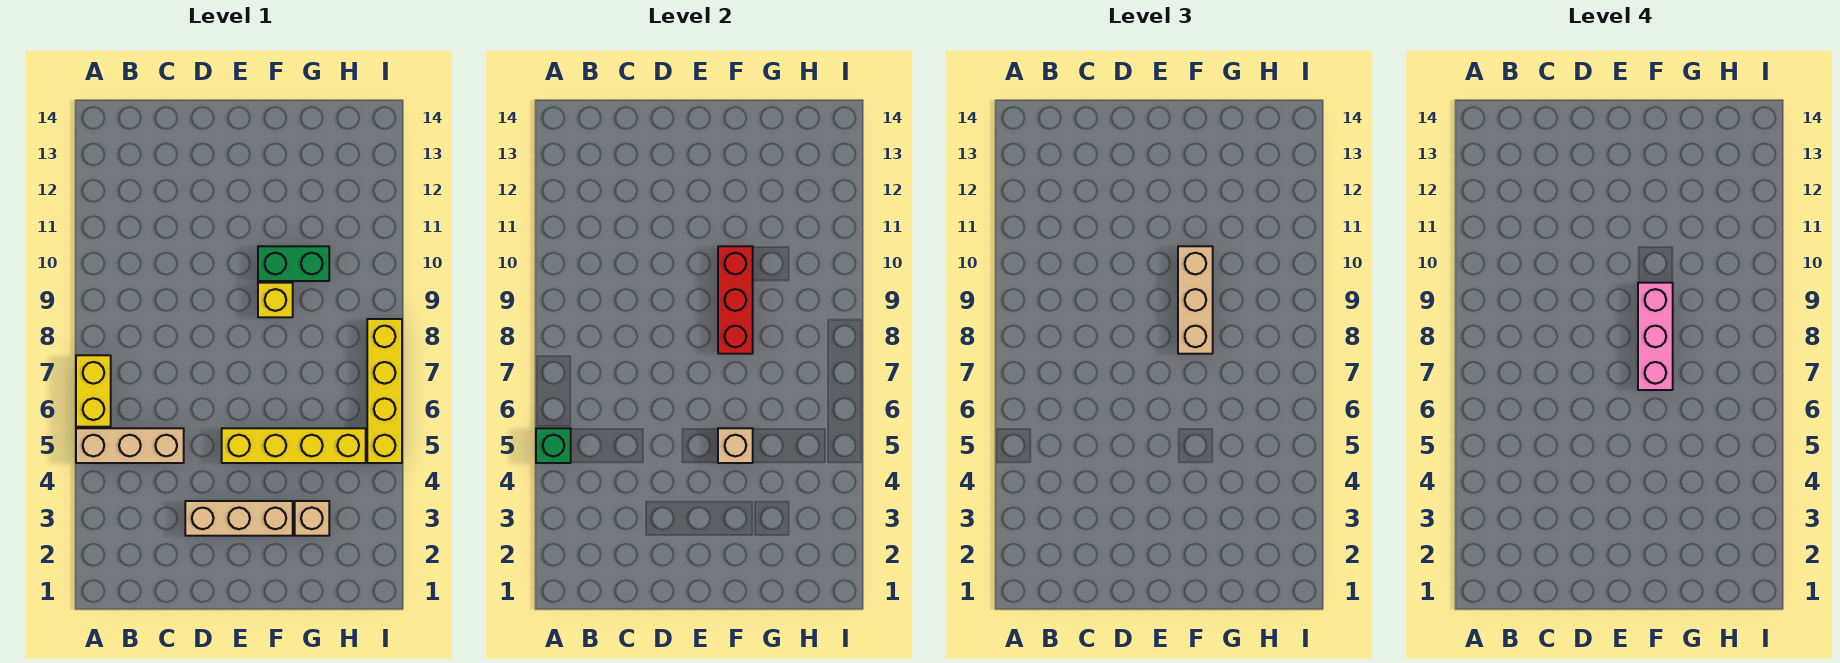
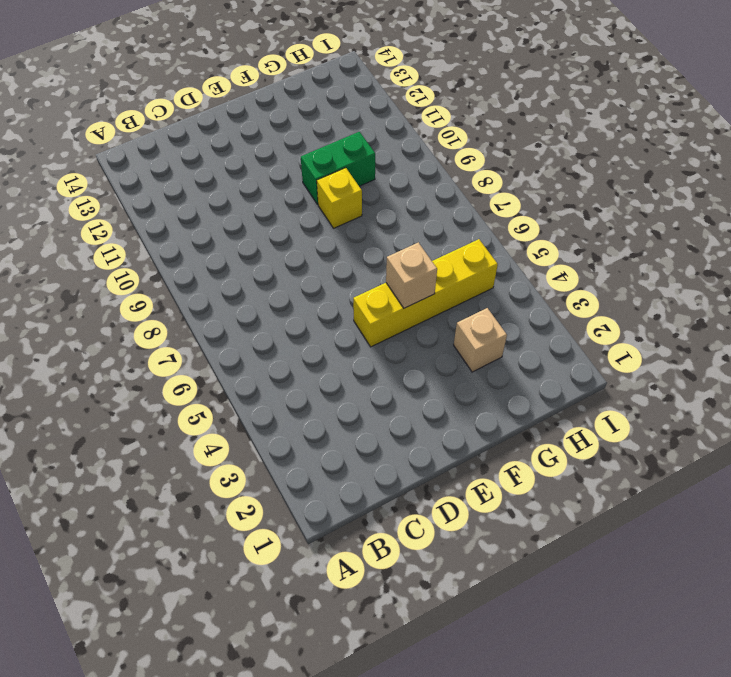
none -> tan 1x3 brick [76,428,184,463]
none -> yellow 1x2 brick [76,355,111,427]
none -> tan 1x3 brick [185,501,293,536]

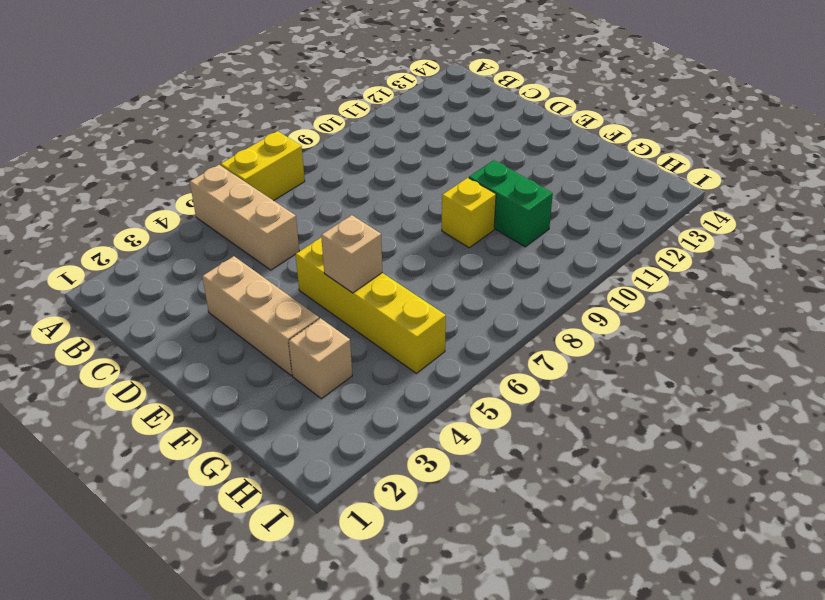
none -> yellow 1x4 brick [367,319,402,463]
none -> green 1x1 brick [536,428,571,463]
none -> red 1x3 brick [718,246,753,354]

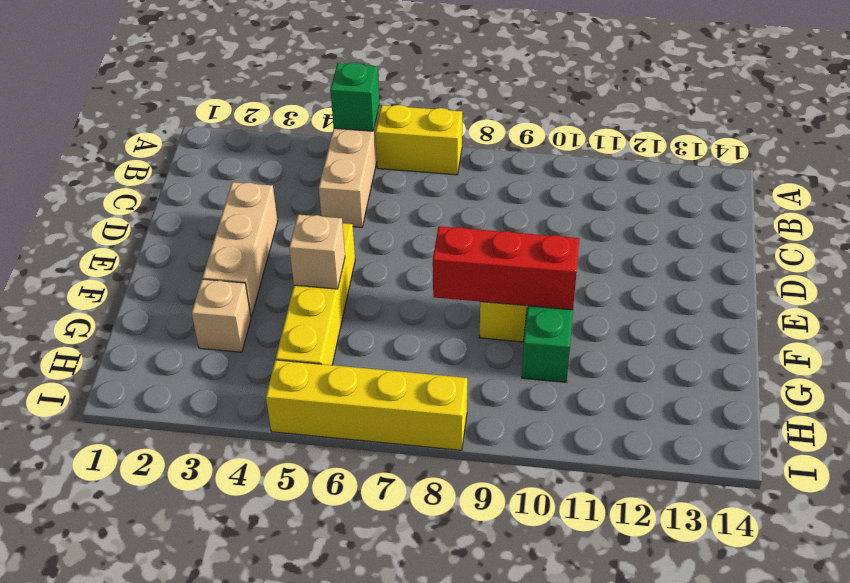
none -> tan 1x3 brick [1178,246,1213,354]
none -> pink 1x3 brick [1638,283,1673,390]

